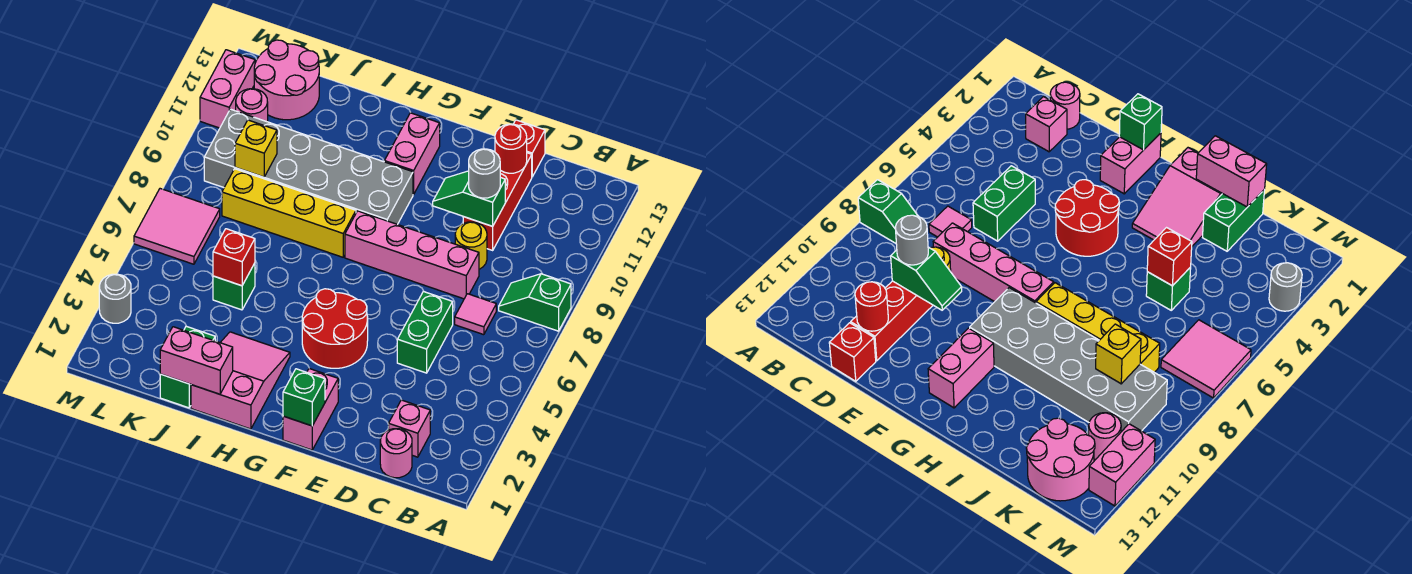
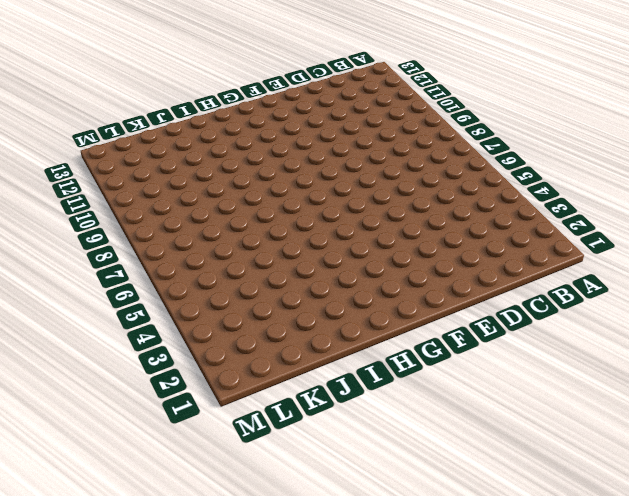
none -> green 1x2 slope [499,274,571,331]
none -> pink 1x1 round brick [380,429,412,478]
none -> pink 1x1 brick [389,400,430,457]

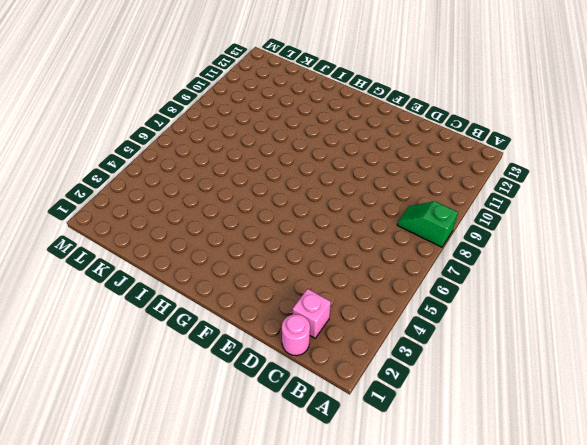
none -> pink 1x1 tile [455,294,496,335]
none -> green 1x2 brick [397,291,453,373]
none -> pink 1x4 brick [345,211,479,299]

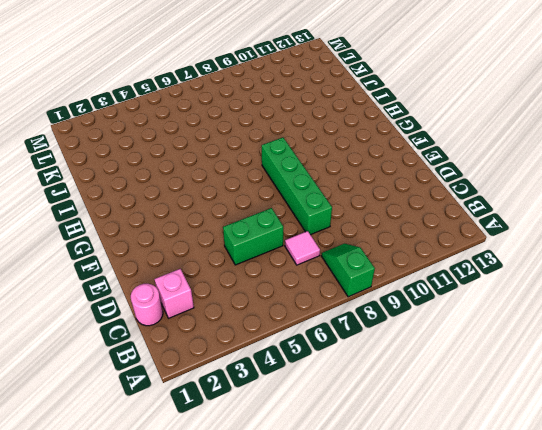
green 1x4 brick [262,138,332,235] -> pink 1x4 brick [345,211,479,299]
none -> yellow 1x1 round brick [455,222,487,269]
none -> red 1x3 brick [463,153,532,250]
none -> red 1x1 brick [514,120,545,177]

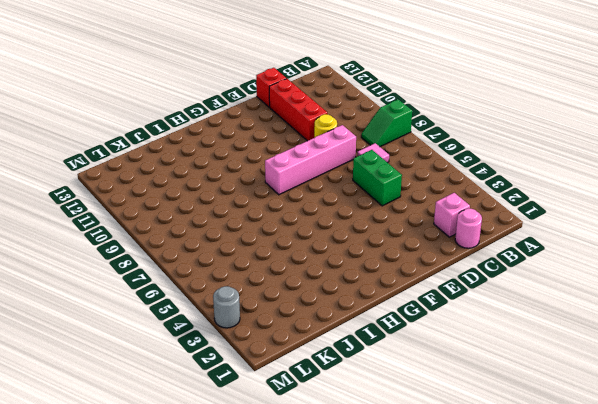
none -> pink 1x2 brick [283,369,338,450]
none -> red 2x2 round brick [302,289,368,368]
none -> grey 2x6 brick [204,109,413,224]

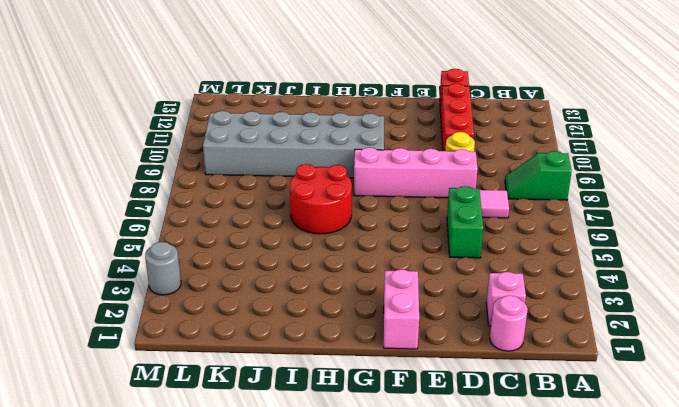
red 2x2 round brick [290,164,352,234] -> red 2x2 round brick moved to [302,289,368,368]
none -> pink 1x2 brick [384,113,440,194]
none -> pink 2x3 slope [191,332,290,429]
none -> yellow 1x4 brick [222,169,356,257]

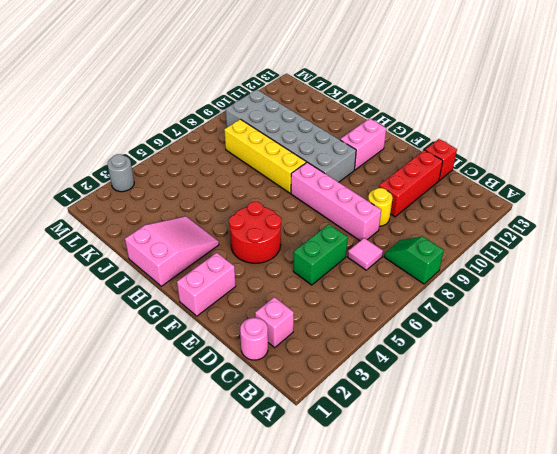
none -> green 1x2 brick [160,326,215,408]
none -> green 1x1 brick [213,263,255,310]
none -> pink 2x2 round brick [254,40,319,120]

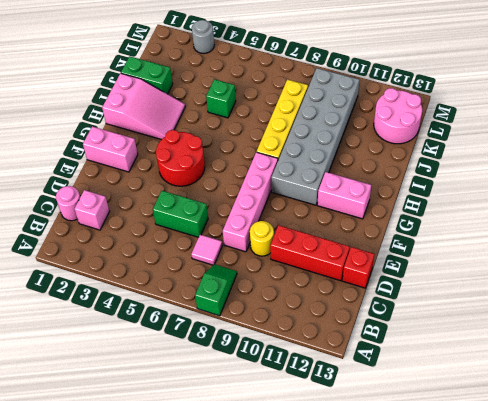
none -> pink 2x2 tile [134,189,220,264]
none -> pink 1x1 round brick [236,89,268,122]
none -> pink 1x2 brick [200,50,255,128]

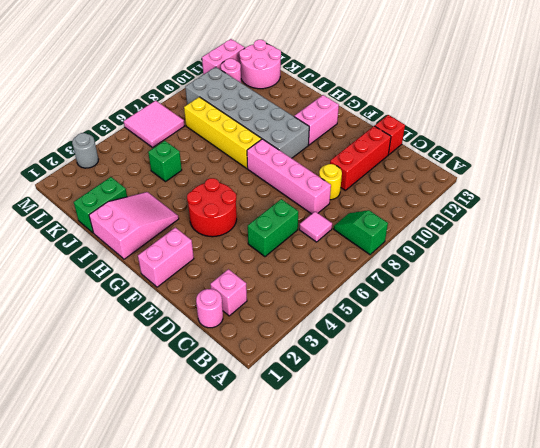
none -> green 1x2 slope [433,171,505,226]
none -> red 1x1 round brick [495,124,527,173]
none -> green 1x1 brick [283,369,325,426]

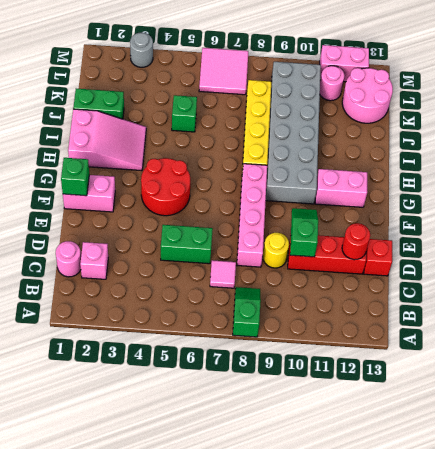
none -> pink 1x2 brick [160,327,233,394]
none -> red 1x1 brick [213,229,255,286]
none -> yellow 1x1 brick [235,120,277,177]

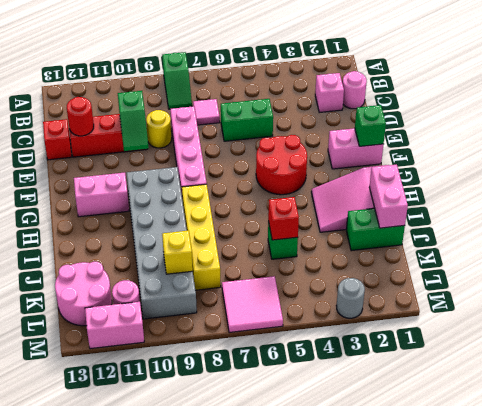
none -> grey 1x1 round brick [469,149,500,198]

